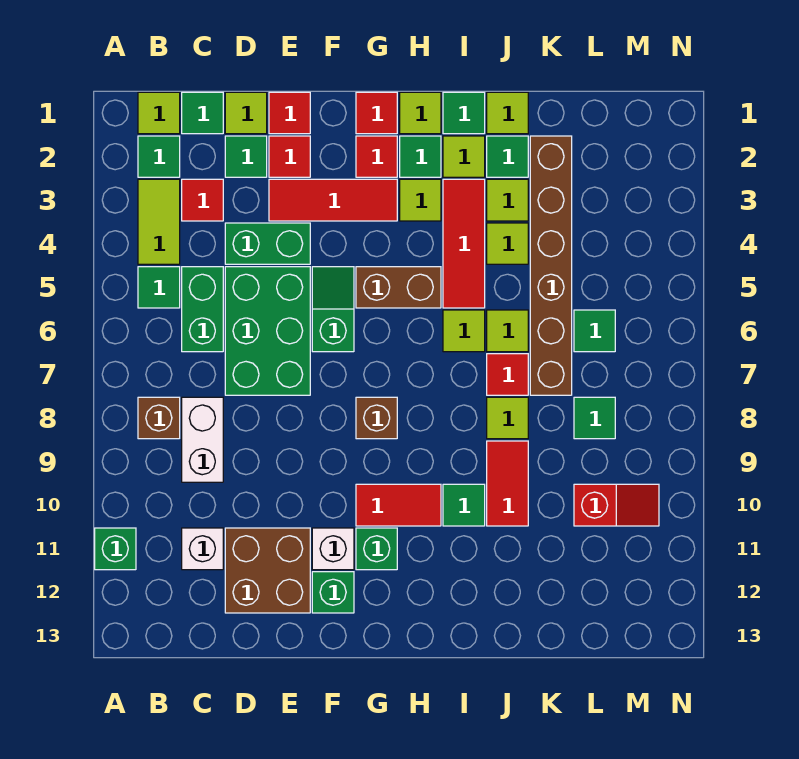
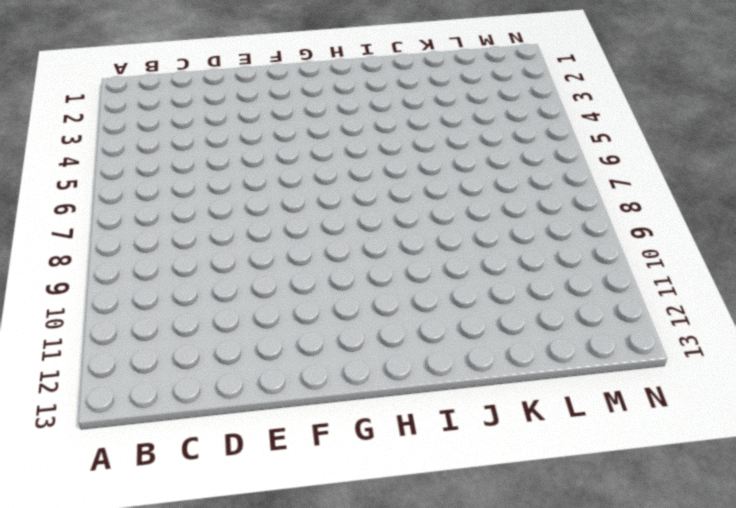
none -> green 1x1 brick [95,528,136,570]
none -> lime 1x1 tile [138,92,180,134]
none -> green 1x1 tile [138,136,180,177]
none -> lime 1x2 tile [138,179,180,264]

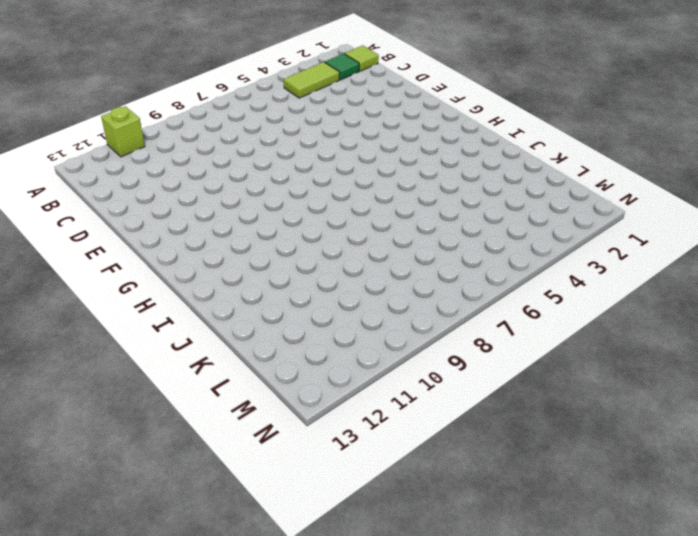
lime 1x1 brick [101,106,145,157] -> green 1x1 brick [95,528,136,570]
none -> green 1x1 tile [138,267,180,308]
none -> brown 1x1 brick [138,397,180,439]
none -> green 1x1 tile [182,92,223,134]
none -> red 1x1 tile [182,179,223,221]

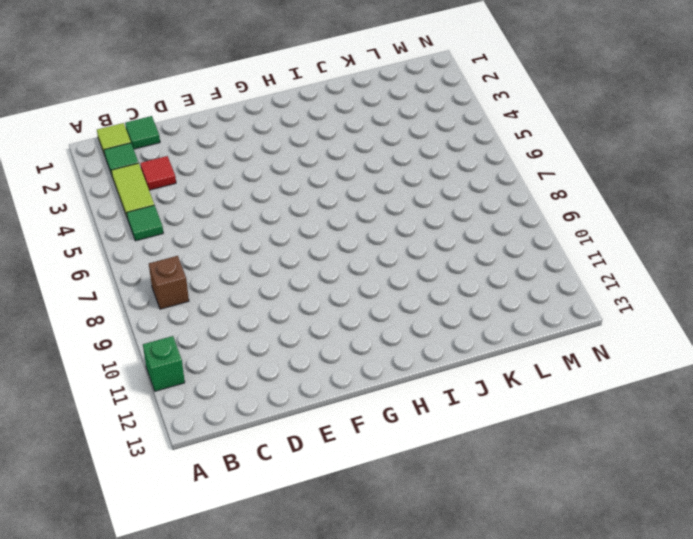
none -> green 1x2 brick [182,267,223,352]
none -> white 1x2 brick [182,397,223,482]
none -> white 1x1 brick [182,528,223,570]
none -> lime 1x1 tile [225,92,267,134]

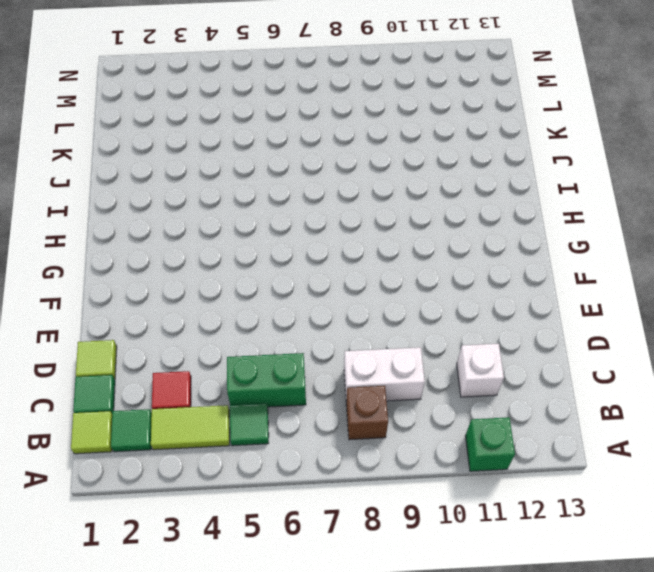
none -> green 1x1 tile [225,136,267,177]
none -> green 1x2 brick [225,223,310,264]
none -> green 2x3 brick [225,267,310,395]
none -> brown 2x2 brick [225,528,310,613]

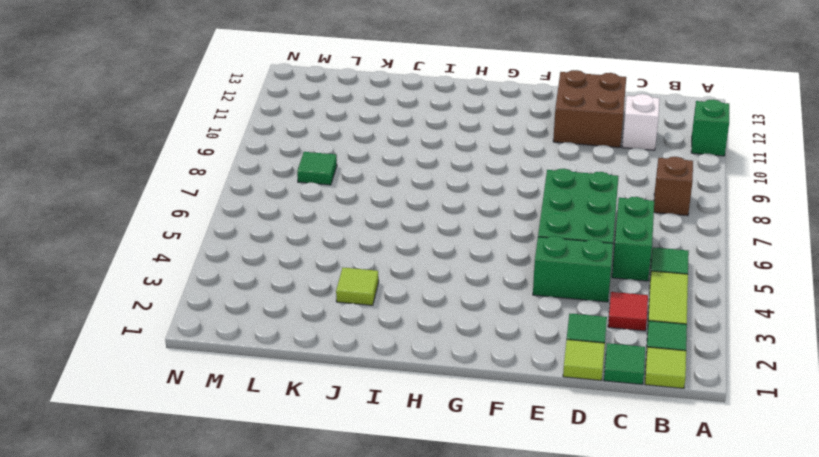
none -> white 1x2 brick [182,397,223,482]
none -> red 1x1 tile [269,92,310,134]
none -> red 1x1 tile [269,136,310,177]
none -> red 1x3 tile [269,179,397,221]

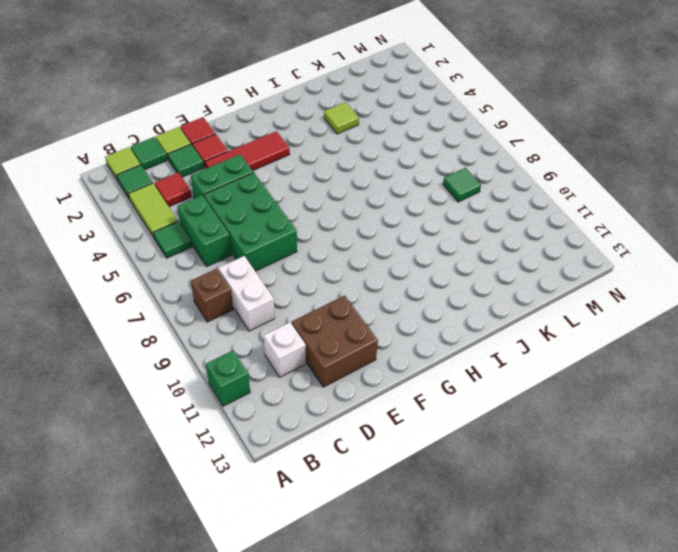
none -> green 1x2 slope [312,267,354,352]
none -> white 1x1 brick [312,528,354,570]
none -> green 1x1 brick [312,572,354,613]
none -> red 1x1 tile [356,92,397,134]

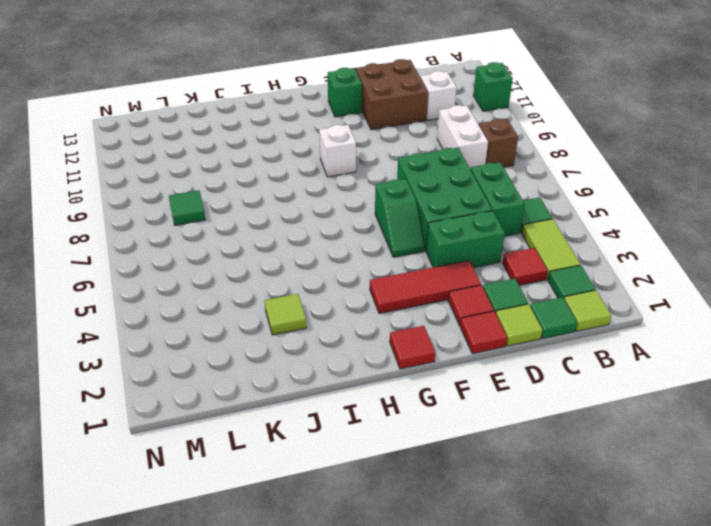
white 1x1 brick [319,125,356,177] -> white 1x1 brick moved to [312,528,354,570]
none -> red 1x1 tile [356,136,397,177]
none -> brown 1x2 brick [356,267,441,308]
none -> brown 1x1 brick [356,397,397,439]
none -> red 1x2 tile [356,484,441,526]

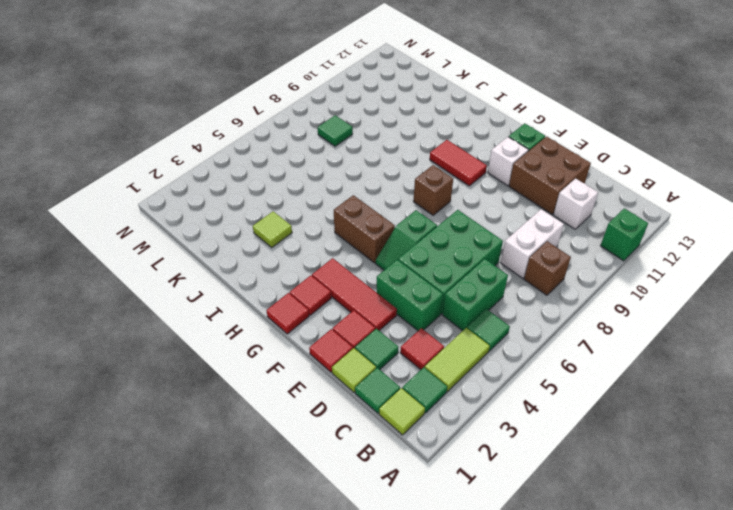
none -> green 1x1 brick [356,528,397,570]
none -> lime 1x1 tile [400,92,441,134]
none -> green 1x1 tile [400,136,441,177]
none -> lime 1x1 tile [400,179,441,221]

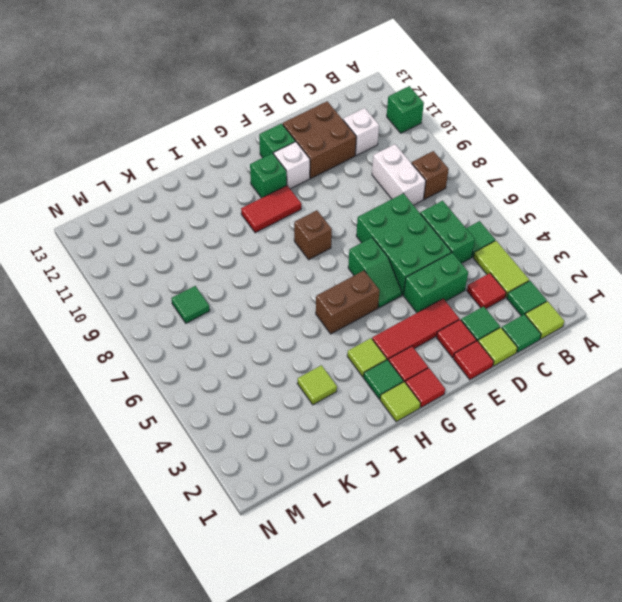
none -> green 1x1 tile [443,92,485,134]
none -> lime 1x1 tile [443,136,485,177]
none -> red 1x3 tile [443,179,485,308]
none -> lime 1x1 tile [443,310,485,352]

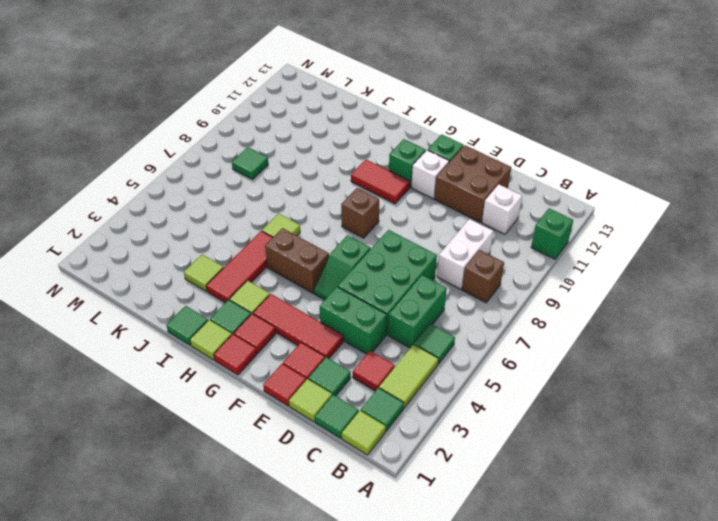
none -> lime 1x1 tile [443,136,485,177]
none -> green 1x1 tile [443,484,485,526]
none -> lime 1x1 tile [487,92,528,134]
none -> green 1x1 tile [487,136,528,177]

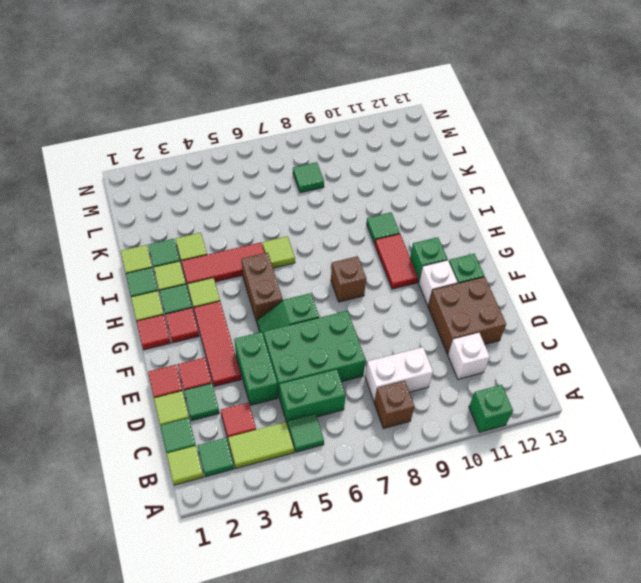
none -> lime 1x1 tile [487,223,528,264]
none -> lime 1x1 tile [487,310,528,352]
none -> red 1x1 tile [487,354,528,395]
none -> lime 1x1 tile [487,397,528,439]

